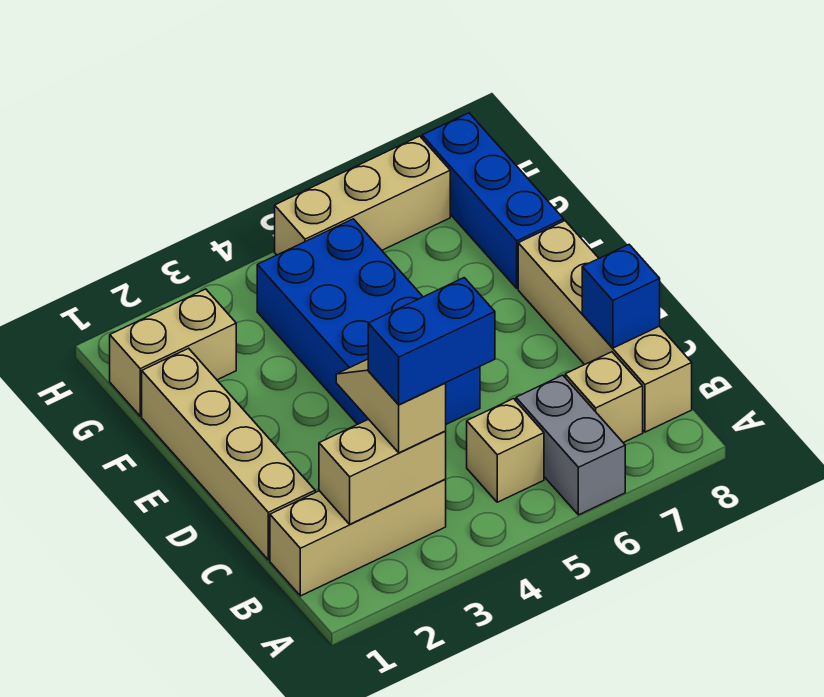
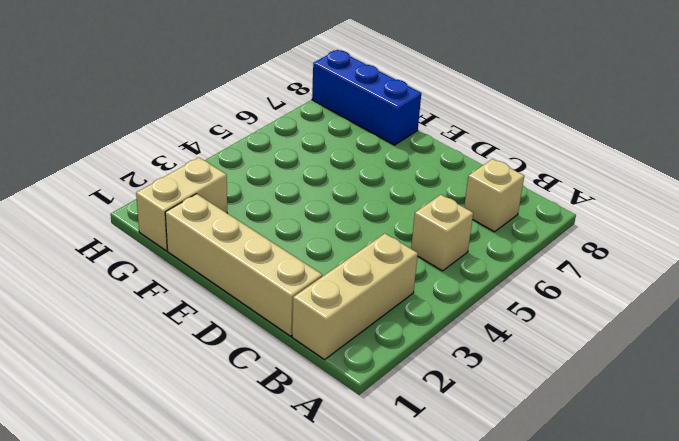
none -> grey 1x2 brick [516,375,625,515]
none -> tan 1x4 brick [518,221,692,432]
none -> blue 2x4 brick [257,219,480,424]

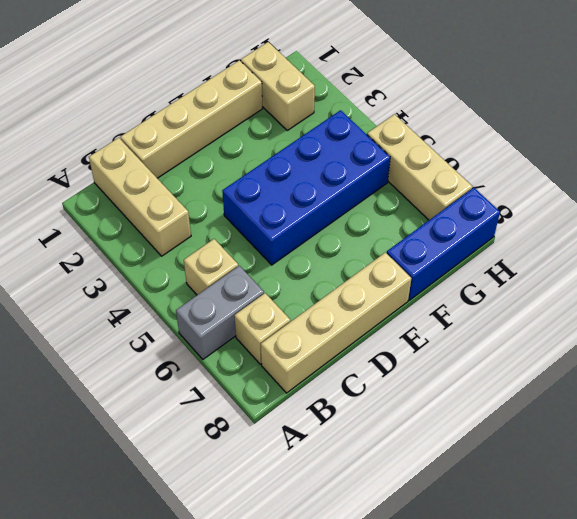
none -> tan 1x2 brick [319,419,446,524]
none -> blue 1x1 brick [582,245,660,348]
none -> tan 1x2 slope [336,359,446,453]

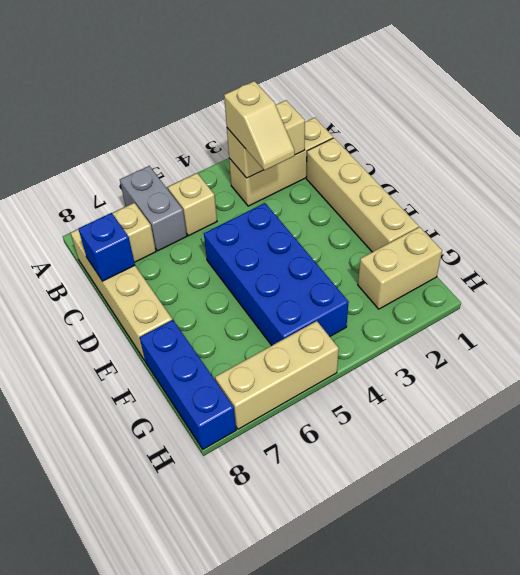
none -> blue 1x2 brick [368,278,495,405]

